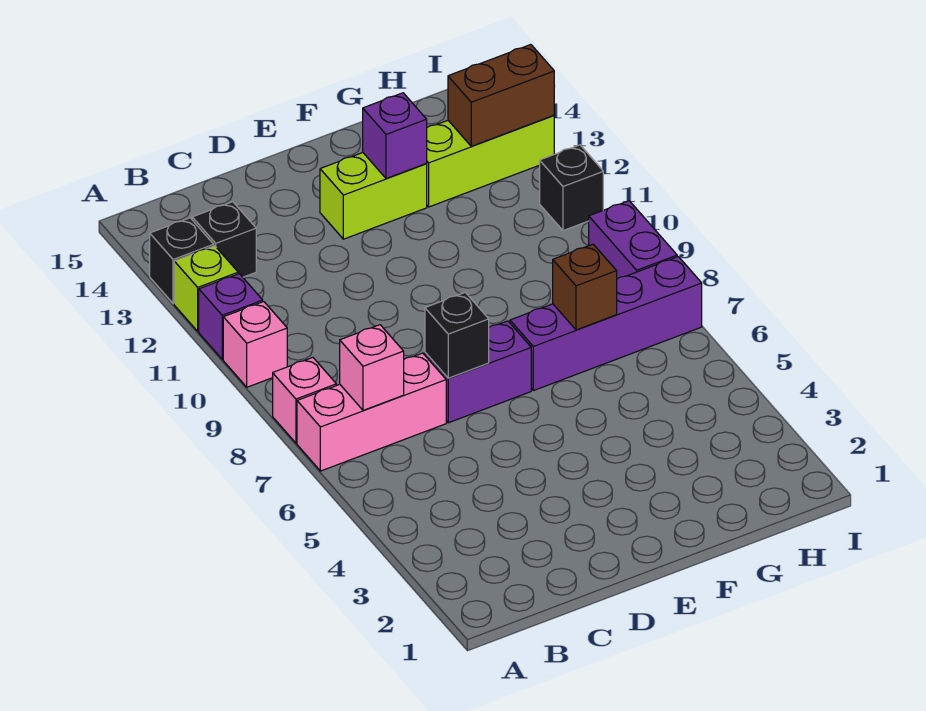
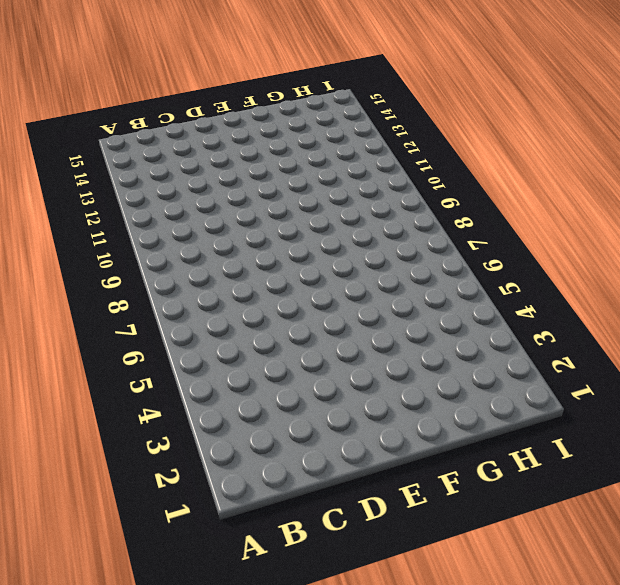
none -> pink 1x3 brick [297,353,446,471]
none -> pink 1x1 brick [273,358,336,443]
none -> pink 1x1 brick [223,302,287,387]

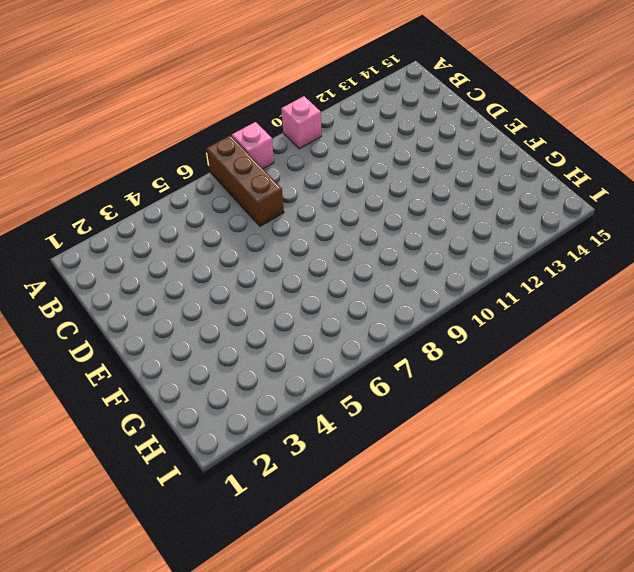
brown 1x3 brick [206,135,284,226] -> pink 1x3 brick [297,353,446,471]
none -> purple 1x1 brick [199,274,263,359]
none -> lime 1x1 brick [174,246,238,331]
none -> black 1x1 brick [150,218,214,304]

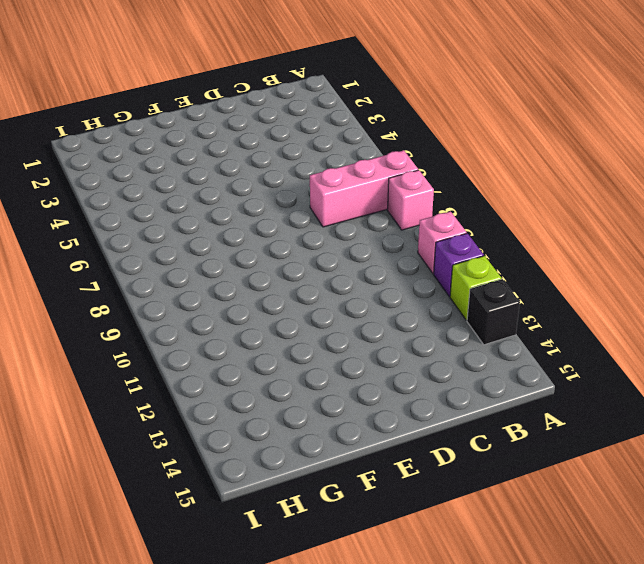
none -> black 1x1 brick [192,202,256,277]
none -> purple 1x2 brick [425,321,531,423]
none -> lime 1x2 brick [320,153,427,239]

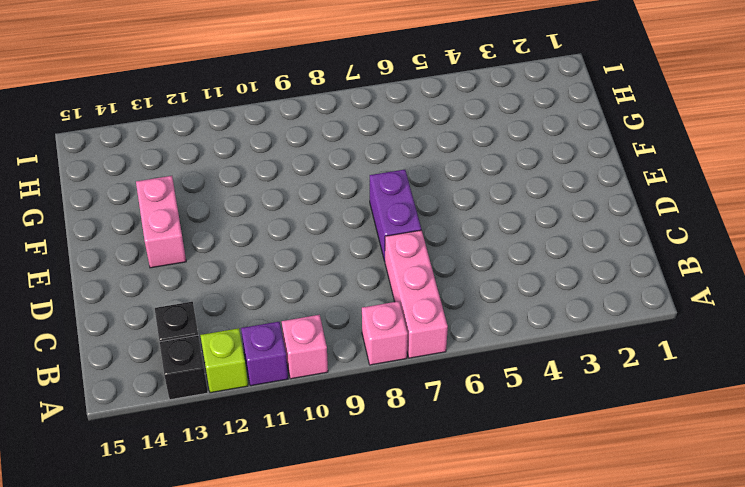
pink 1x2 brick [136,176,186,268] -> lime 1x2 brick [320,153,427,239]
none -> purple 1x4 brick [510,257,702,391]
none -> lime 1x3 brick [426,115,554,207]
none -> purple 1x2 brick [589,201,677,279]

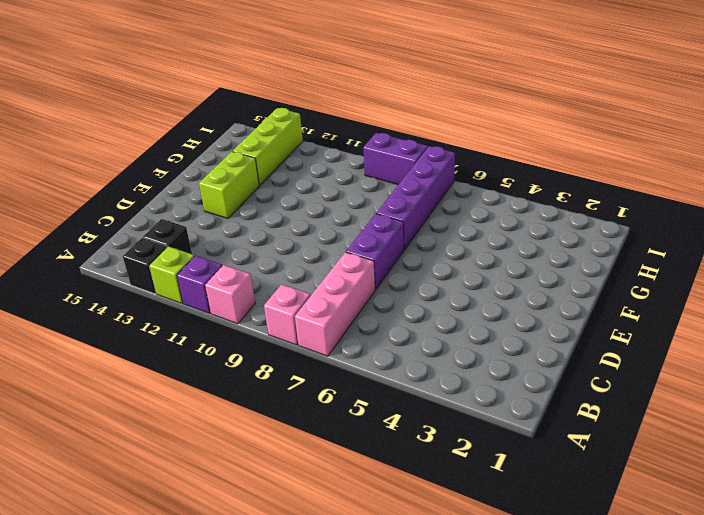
none -> black 1x1 brick [540,145,603,231]
none -> pink 1x1 brick [340,325,404,410]
none -> black 1x1 brick [425,293,489,378]

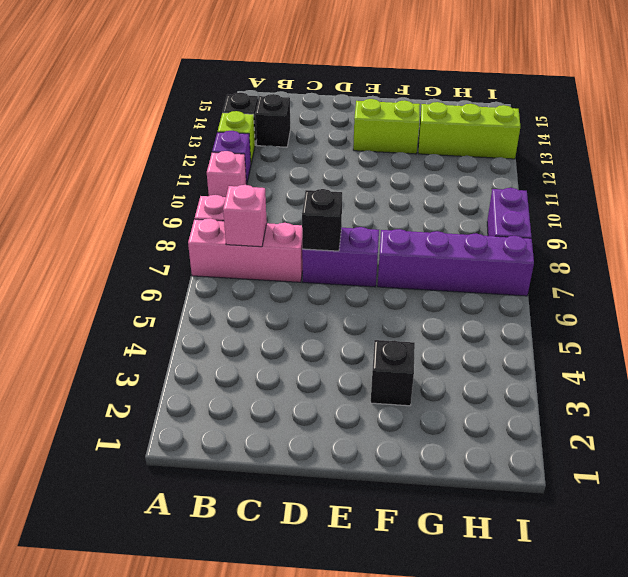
black 1x1 brick [371,340,415,406] -> black 1x1 brick moved to [540,145,603,231]
none -> purple 1x1 brick [363,93,427,179]
none -> brown 1x1 brick [553,244,617,330]
none -> brown 1x2 brick [448,45,554,146]

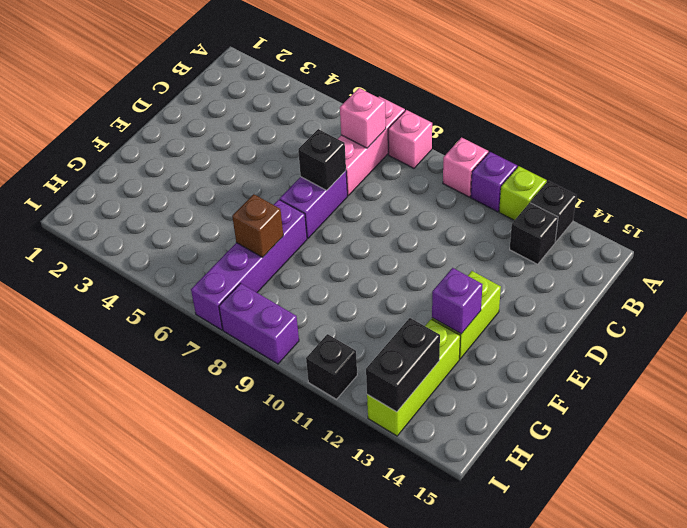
black 1x2 brick [366,318,440,412] -> brown 1x2 brick [448,45,554,146]

